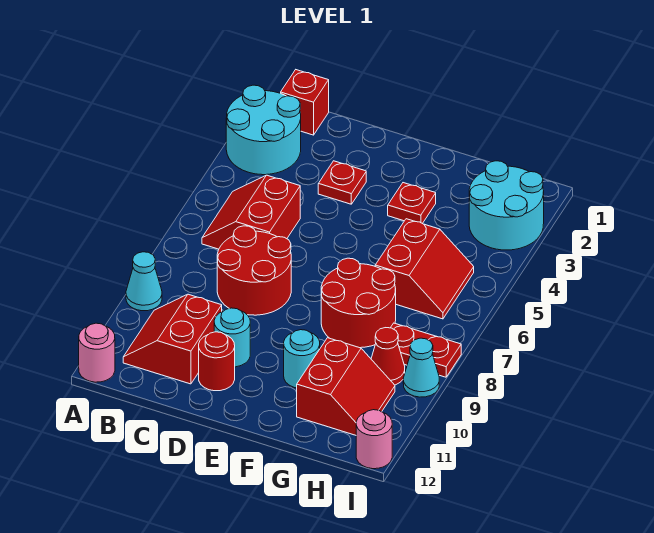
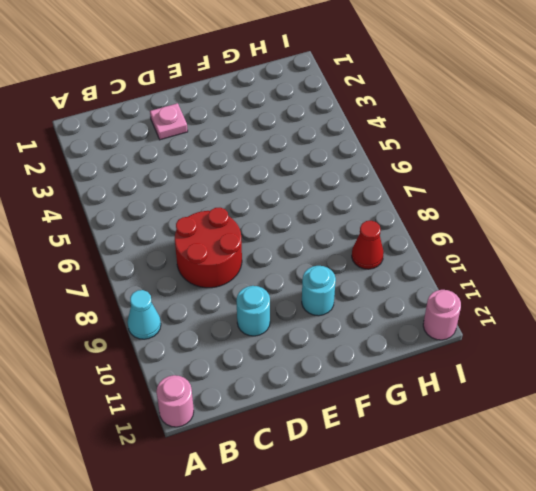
pink 1x1 plate [150,103,188,140] -> none
none -> cyan 2x2 round brick [226,85,301,175]
none -> red 1x1 brick [281,70,329,135]
none -> red 2x2 slope [202,175,300,249]

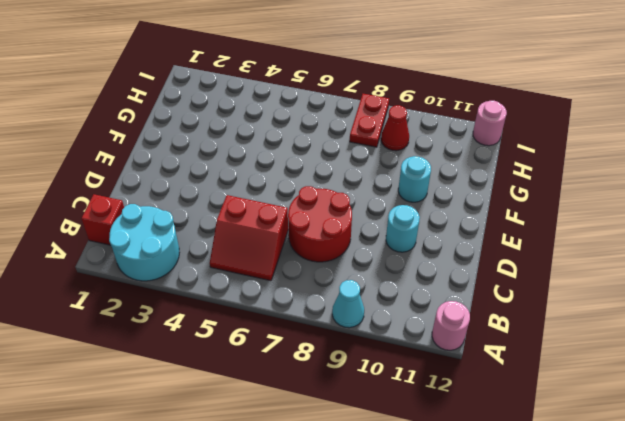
none -> red 2x2 slope [123,294,222,384]
none -> red 1x1 plate [318,161,366,204]
none -> red 1x1 round brick [199,332,235,391]

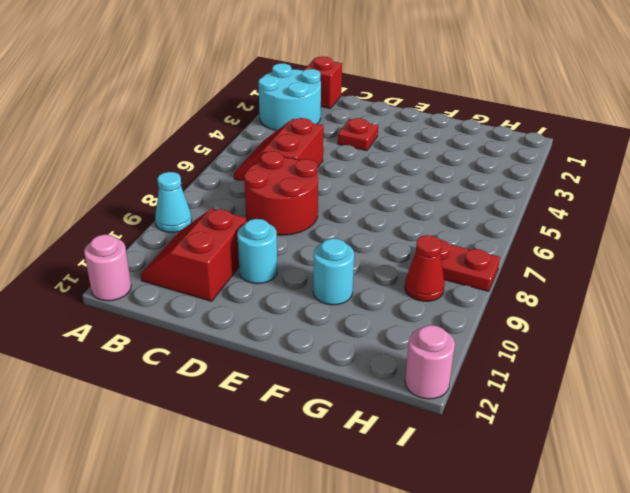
none -> red 1x1 round brick [199,332,235,391]
none -> red 1x1 plate [388,183,436,223]
none -> red 2x2 round brick [321,258,396,348]

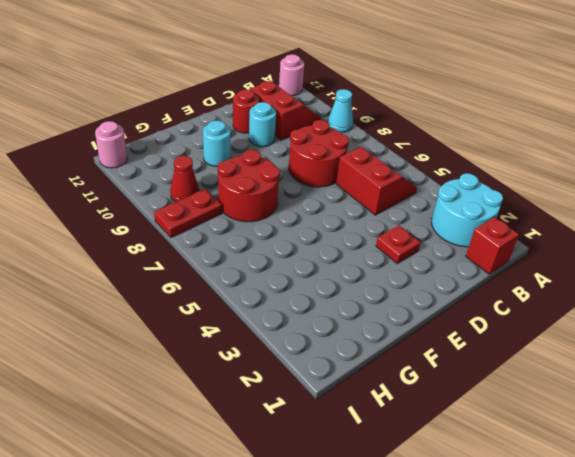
none -> red 1x1 plate [388,183,436,223]
none -> red 2x2 slope [375,219,474,319]
none -> red 2x2 slope [297,338,395,435]

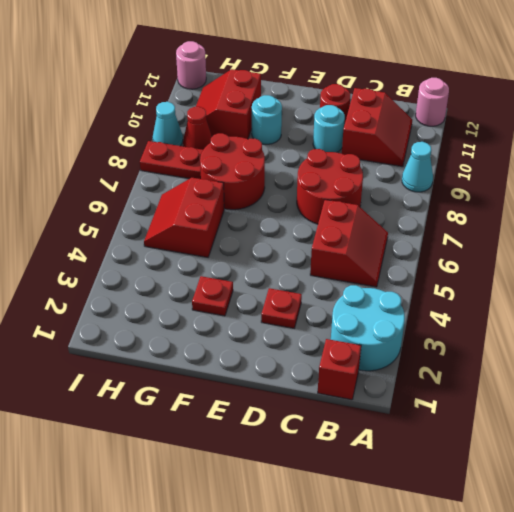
none -> cyan 2x2 round brick [469,161,544,250]

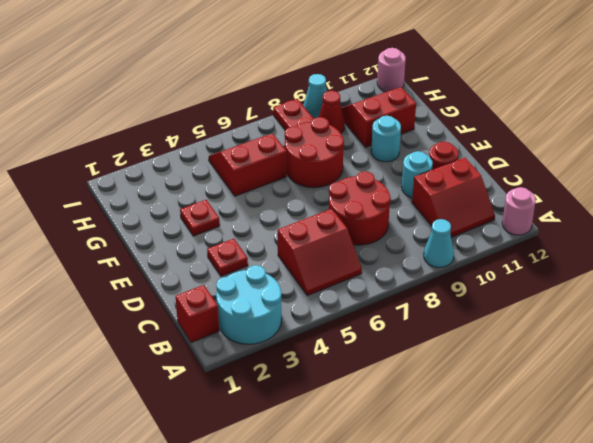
none -> cyan 2x2 round brick [469,161,544,250]

